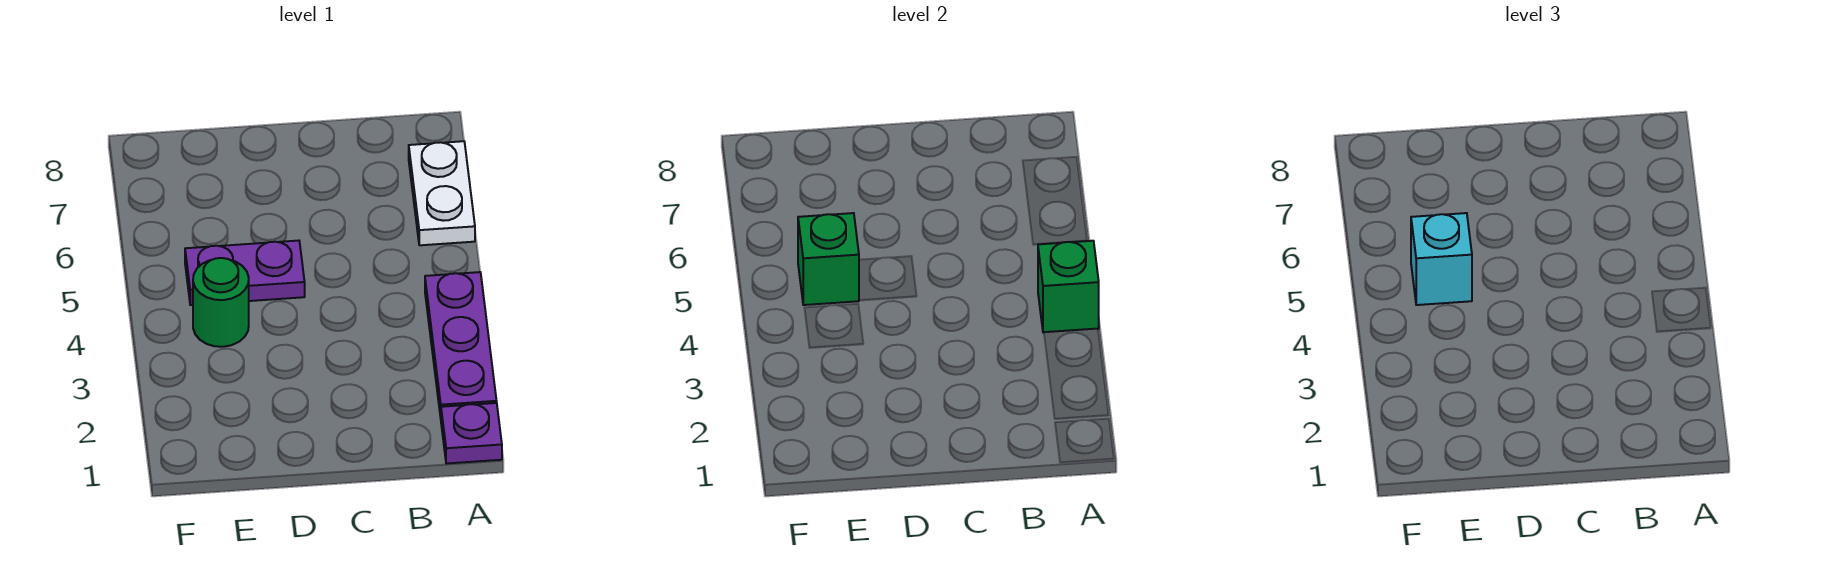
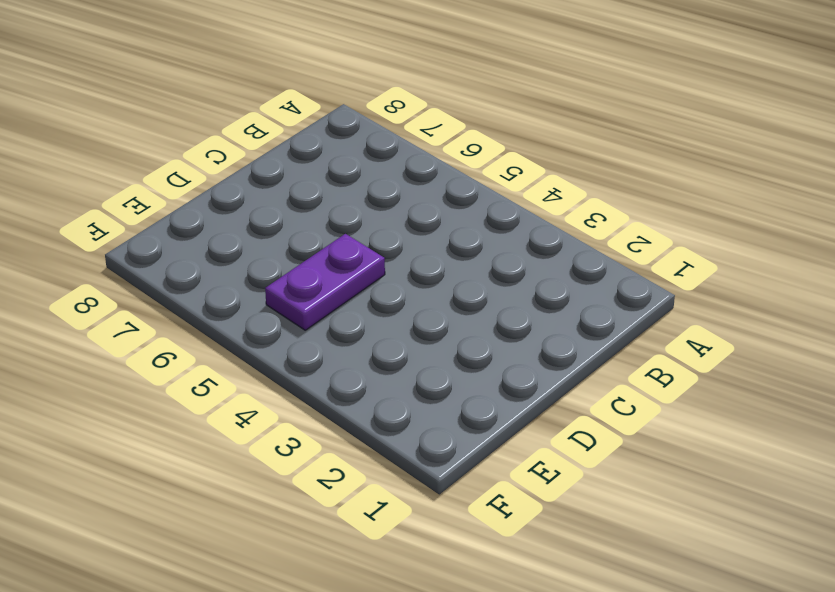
none -> purple 1x1 plate [441,403,502,464]
none -> purple 1x3 plate [425,272,497,418]

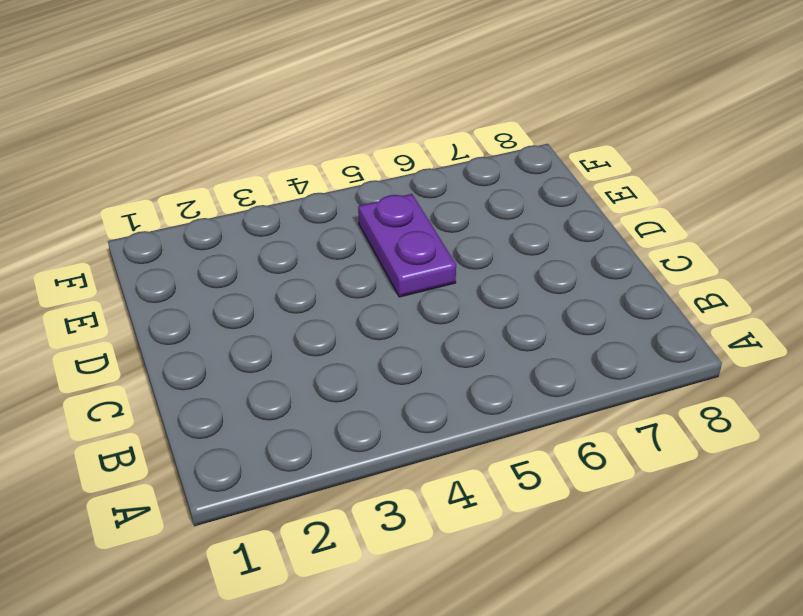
none -> purple 1x1 plate [441,403,502,464]
none -> purple 1x3 plate [425,272,497,418]

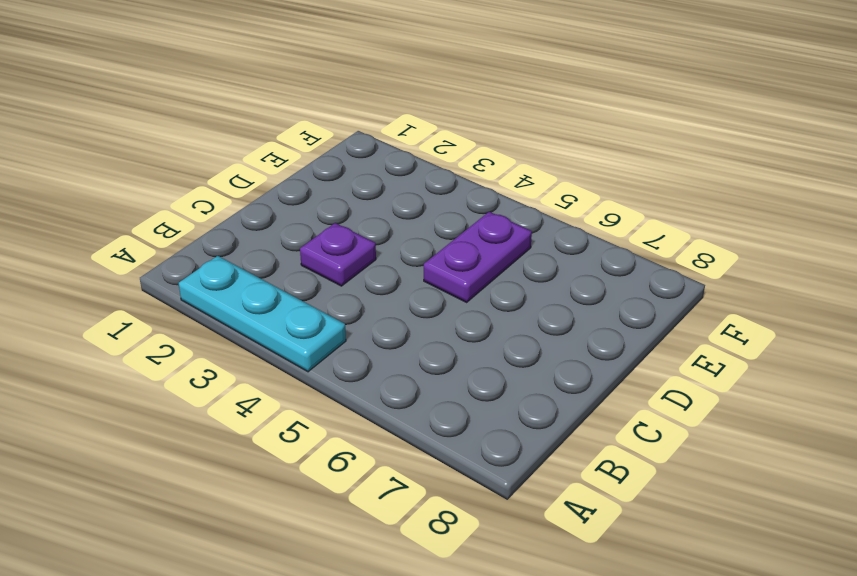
cyan 1x3 plate [179,256,346,372] -> purple 1x3 plate [425,272,497,418]
purple 1x1 plate [300,223,376,286] -> purple 1x1 plate moved to [441,403,502,464]
none -> white 1x2 plate [409,141,475,245]
none -> green 1x1 round brick [193,258,249,347]

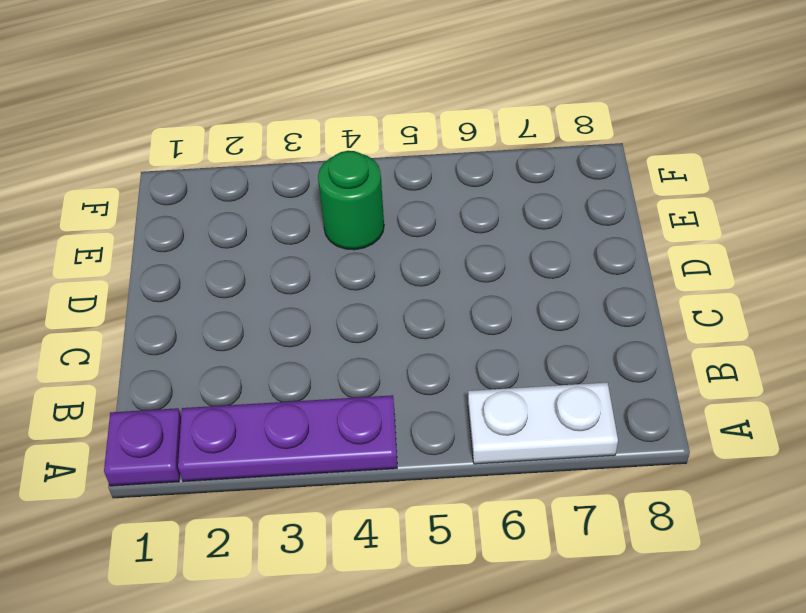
none -> purple 1x2 plate [185,241,305,305]
none -> green 1x1 brick [1038,241,1099,333]

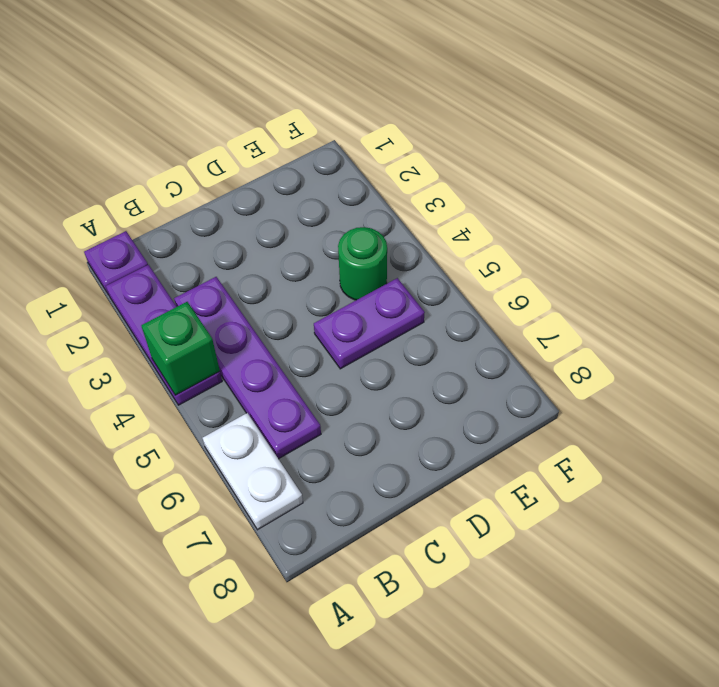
purple 1x4 plate [174,277,321,459] -> none
none -> green 1x1 brick [798,213,859,305]
none -> cyan 1x1 brick [1411,213,1472,305]

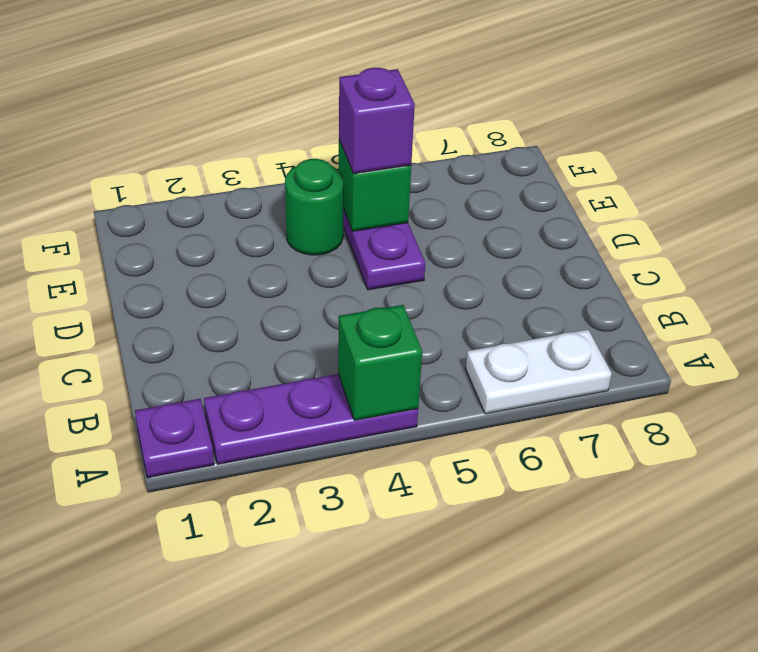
purple 1x1 brick [339,68,415,174] -> cyan 1x1 brick [1411,213,1472,305]

